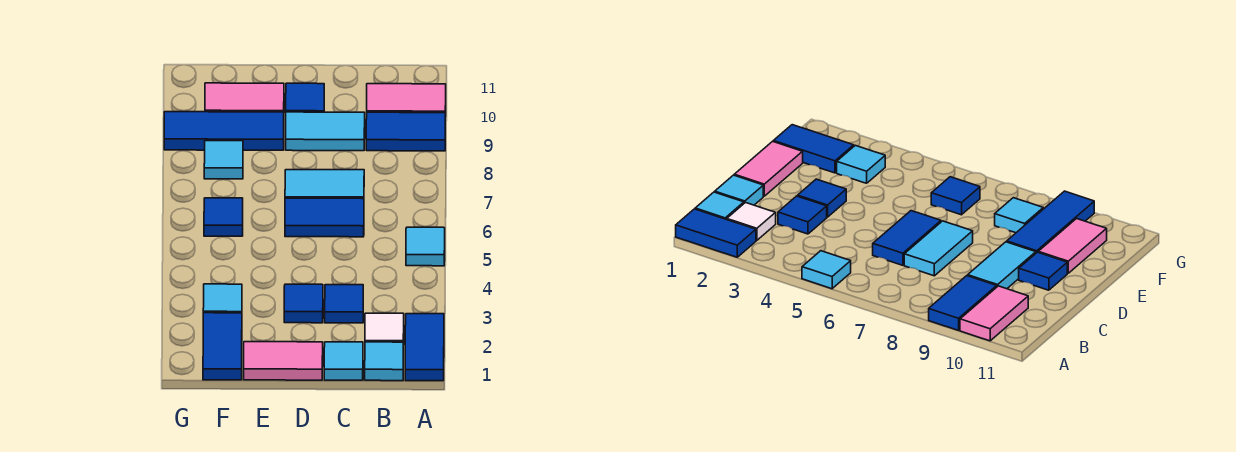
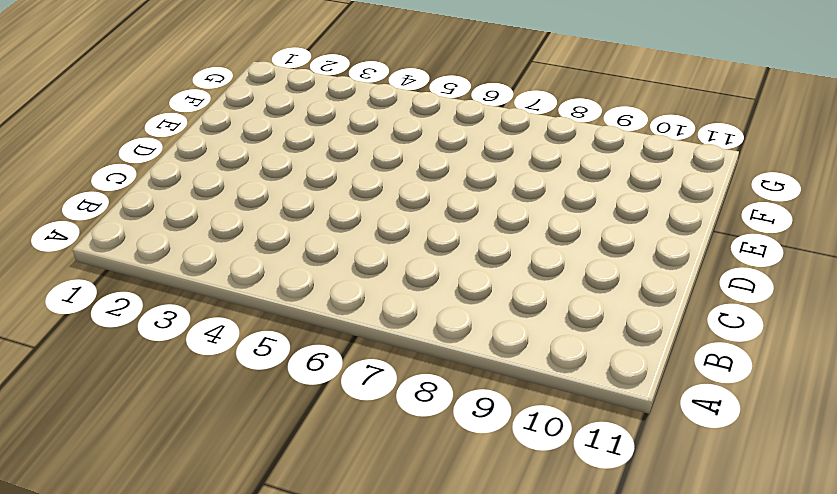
none -> blue 1x2 tile [405,314,444,381]
none -> cyan 1x1 tile [406,227,445,266]
none -> blue 1x2 tile [366,112,445,151]

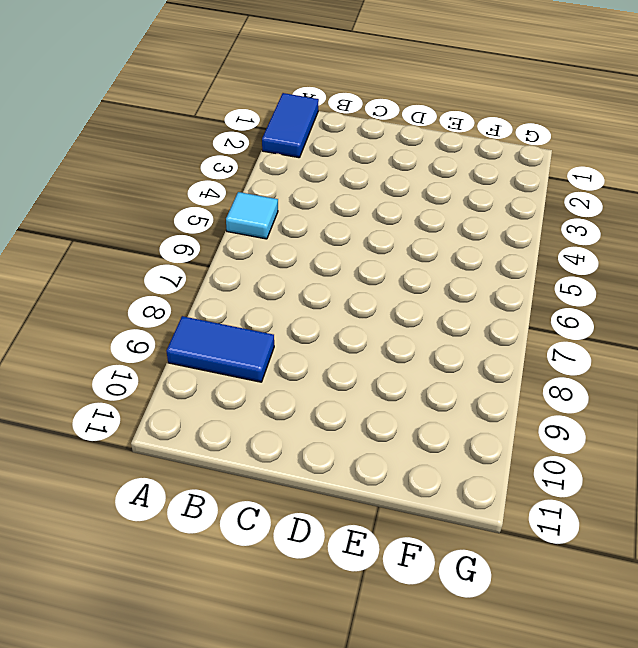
none -> pink 1x2 tile [367,84,446,116]
none -> cyan 1x1 tile [365,342,403,381]
none -> white 1x1 tile [365,313,404,344]

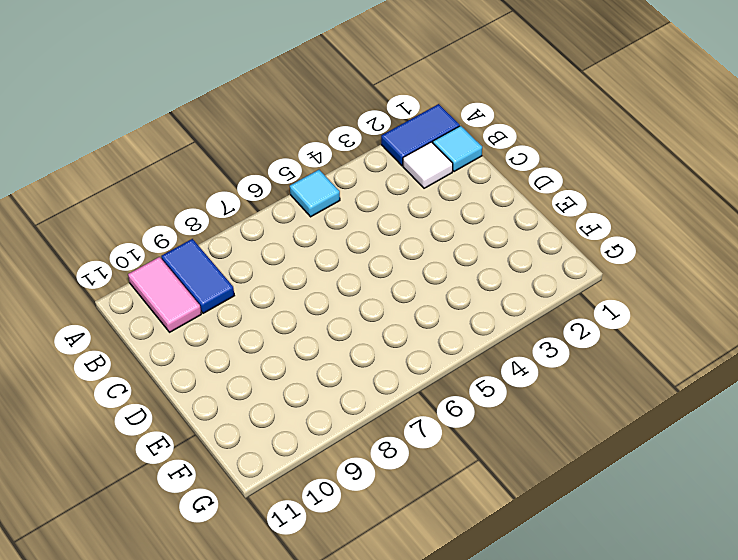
none -> cyan 1x1 tile [324,342,363,380]
none -> blue 1x1 tile [325,285,363,323]
none -> blue 1x2 tile [285,198,364,237]

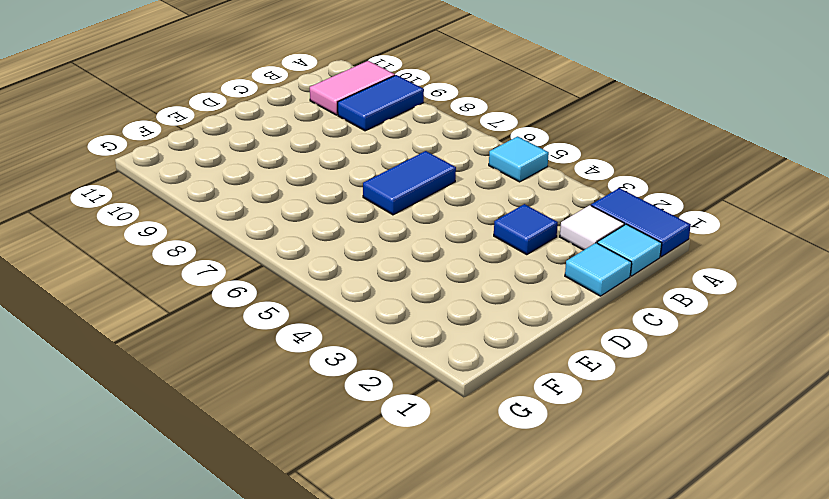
none -> cyan 1x2 tile [285,170,364,199]
none -> cyan 1x2 tile [286,112,365,151]
none -> pink 1x2 tile [244,342,323,380]

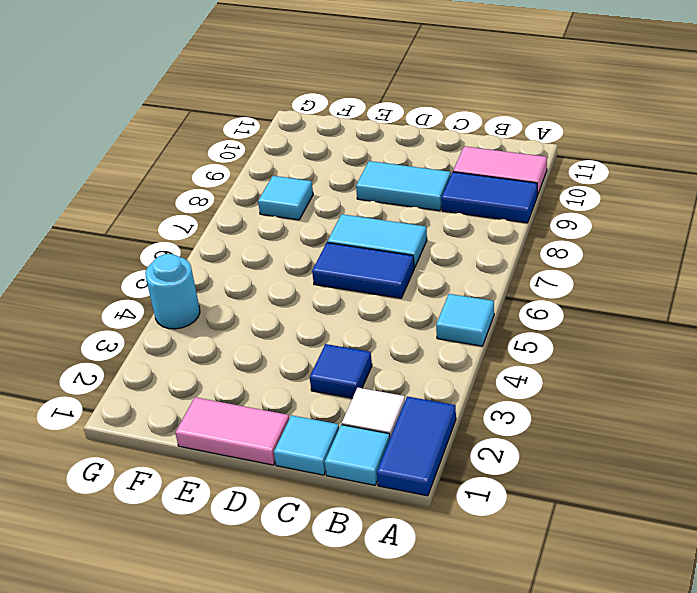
cyan 1x1 round brick [145,254,200,329] -> none
none -> blue 1x1 tile [284,284,323,323]
none -> blue 1x1 tile [286,83,324,112]
none -> blue 1x3 tile [164,112,284,150]

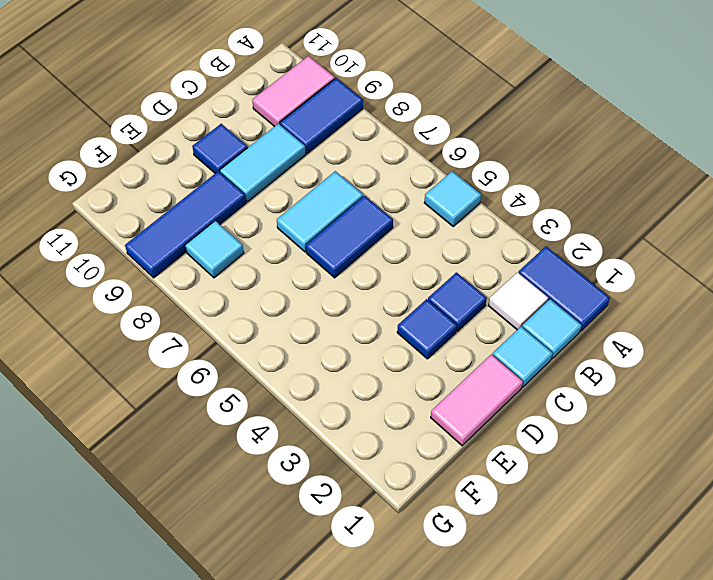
none -> pink 1x2 tile [205,83,284,112]
none -> blue 1x2 tile [203,313,242,380]
none -> cyan 1x1 tile [203,284,242,313]

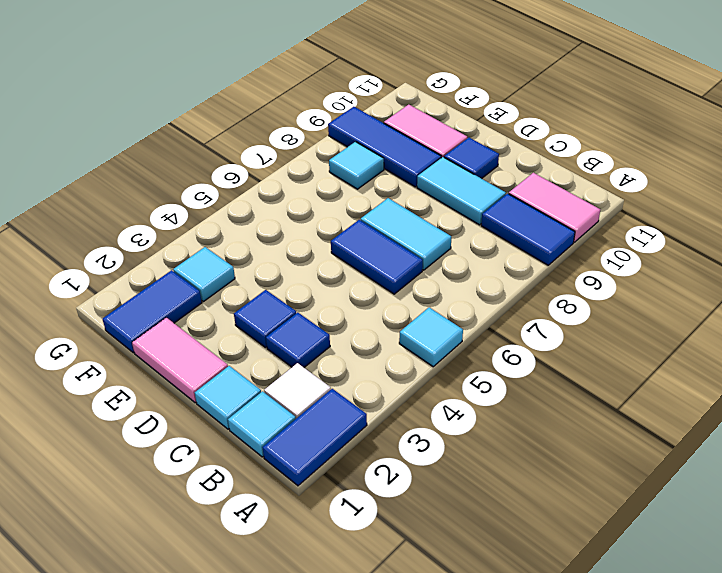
none -> blue 1x1 tile [204,198,243,236]

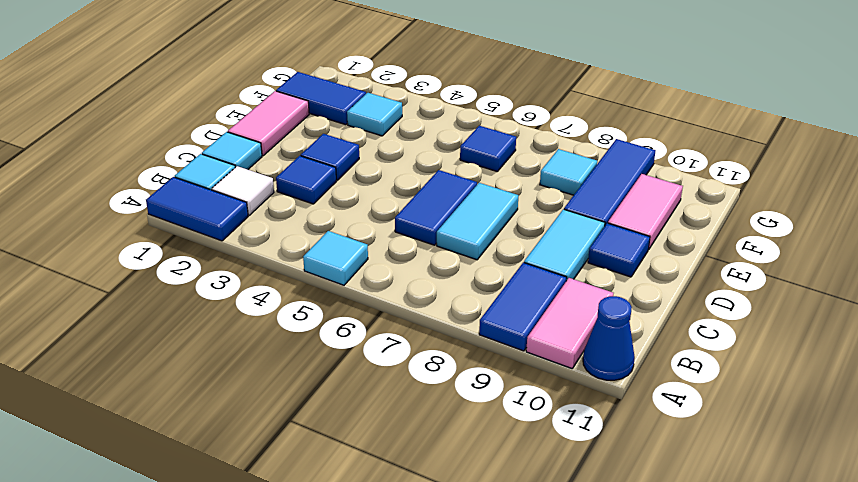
blue 1x1 cone [583,296,635,380] -> none

